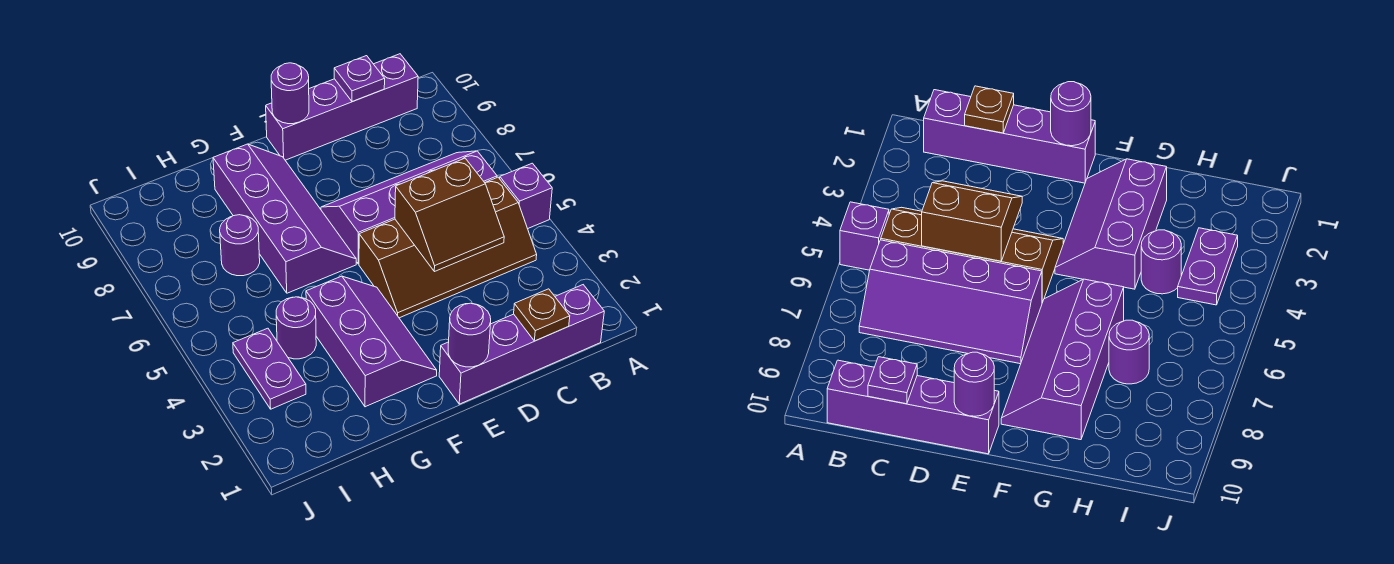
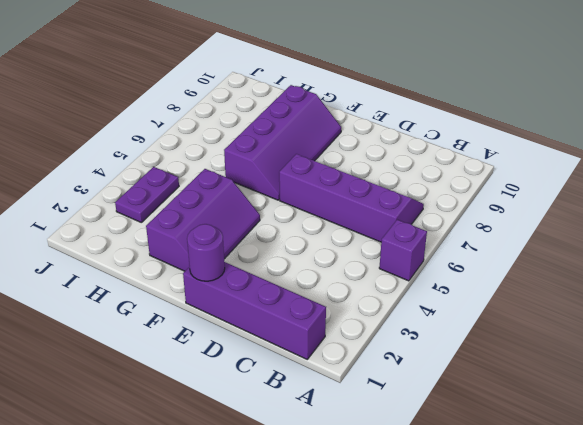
none -> brown 2x4 slope [359,177,537,318]
none -> purple 1x4 brick [266,54,418,160]
none -> purple 1x1 round brick [276,297,316,359]

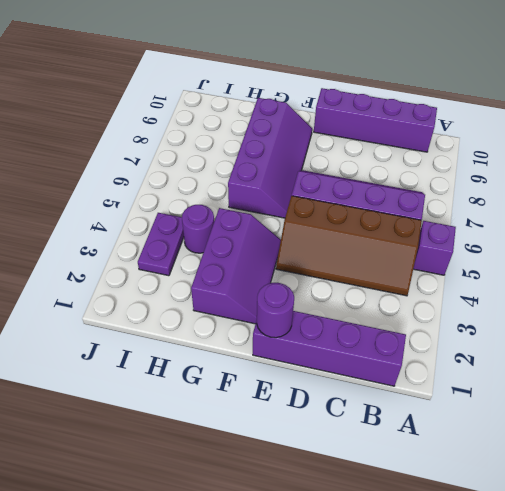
none -> purple 1x1 round brick [220,215,260,276]
none -> brown 1x1 plate [514,289,570,341]
none -> brown 2x2 slope [395,158,504,272]

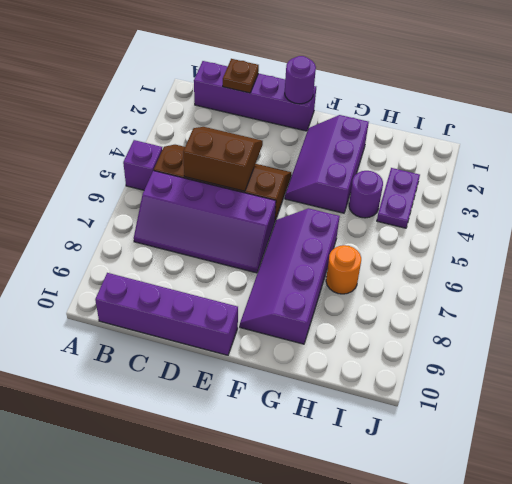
orange 1x1 round brick [326,245,361,294] -> purple 1x1 round brick [220,215,260,276]
none -> purple 1x1 plate [334,56,385,102]
none -> purple 1x1 round brick [271,63,309,124]

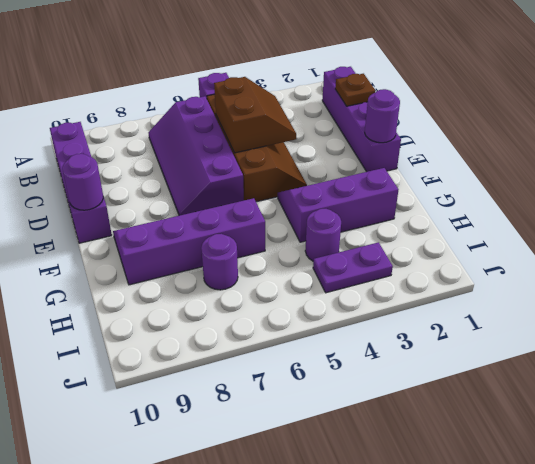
none -> purple 1x1 plate [334,56,385,102]

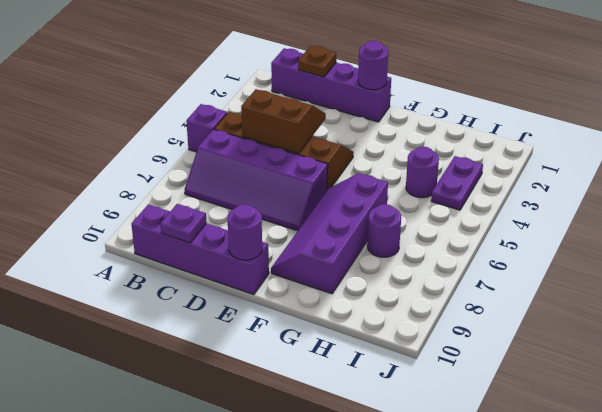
none -> purple 2x3 slope [306,276,437,407]

